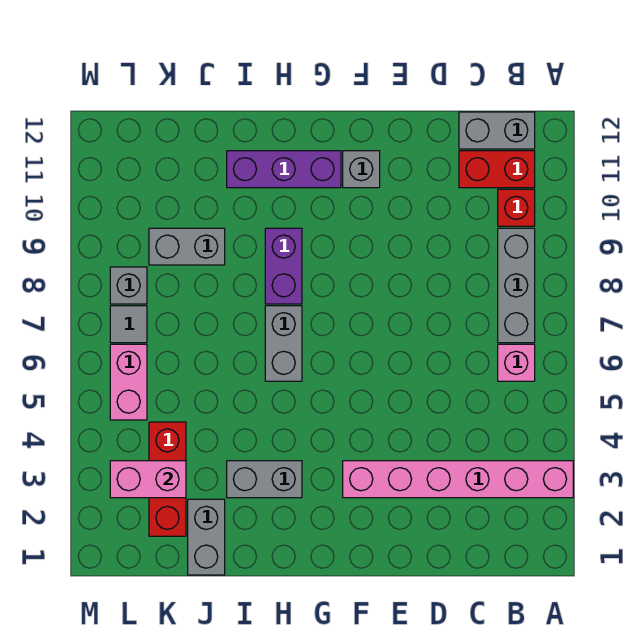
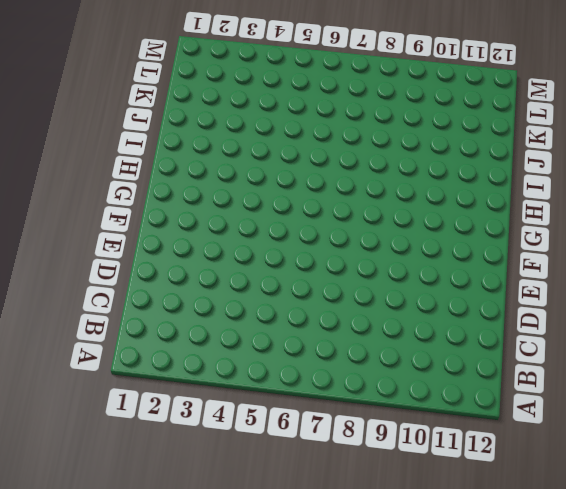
none -> pink 1x6 brick [343,461,573,498]
none -> pink 1x1 brick [498,344,535,381]
none -> grey 1x3 brick [498,228,535,343]

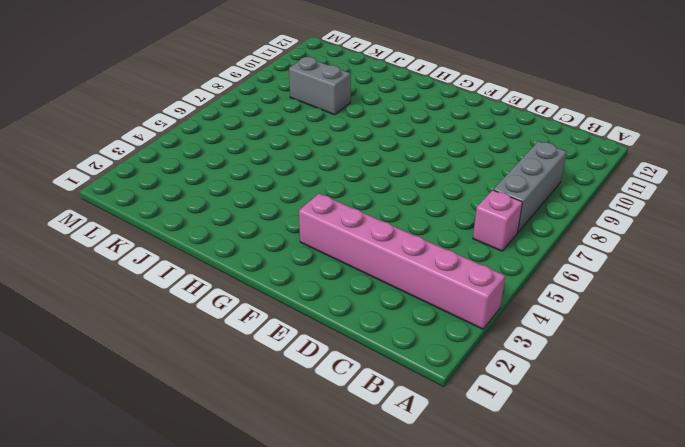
none -> red 1x1 brick [498,189,535,226]
none -> red 1x2 brick [459,151,535,188]
none -> grey 1x2 brick [459,112,535,149]

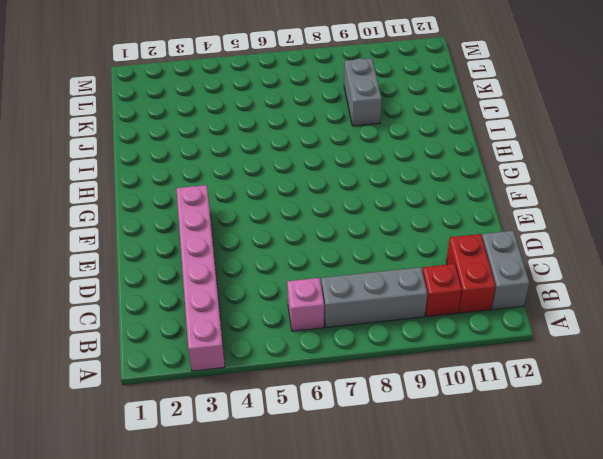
none -> grey 1x1 brick [343,151,380,188]
none -> purple 1x3 brick [227,151,341,188]
none -> grey 1x2 brick [227,461,302,498]

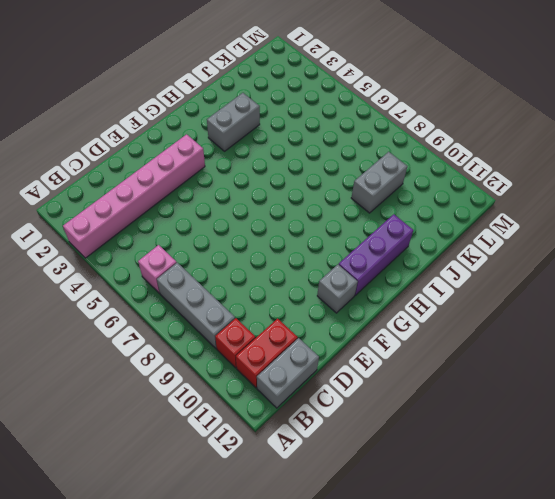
none -> grey 1x2 brick [265,306,302,381]
none -> purple 1x2 brick [265,228,302,304]
none -> grey 1x2 brick [188,499,225,575]

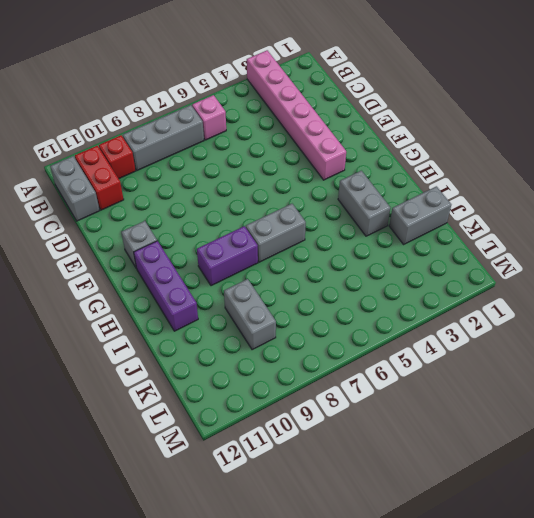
none -> red 1x3 brick [149,422,186,536]
none -> pink 1x2 brick [110,344,147,420]
none -> grey 1x1 tile [110,306,147,343]

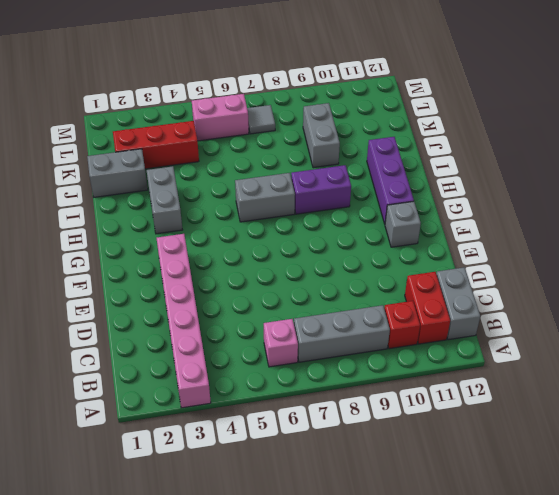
none -> grey 1x1 brick [110,267,147,304]
none -> pink 1x2 brick [110,461,186,498]

